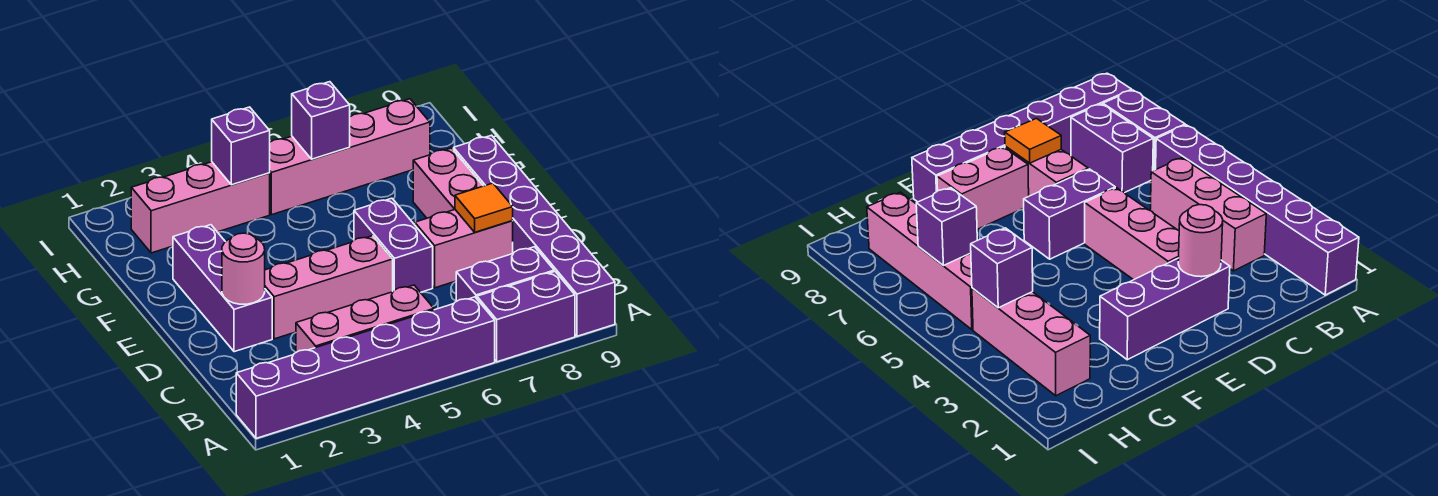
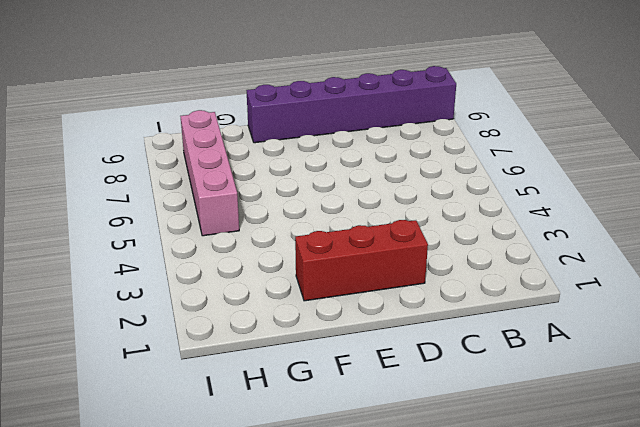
red 1x3 brick [295,220,428,301] -> purple 1x3 brick [173,225,272,352]
none -> purple 1x6 brick [236,297,495,438]
none -> purple 1x2 brick [477,271,575,362]
none -> pink 1x3 brick [296,285,434,352]

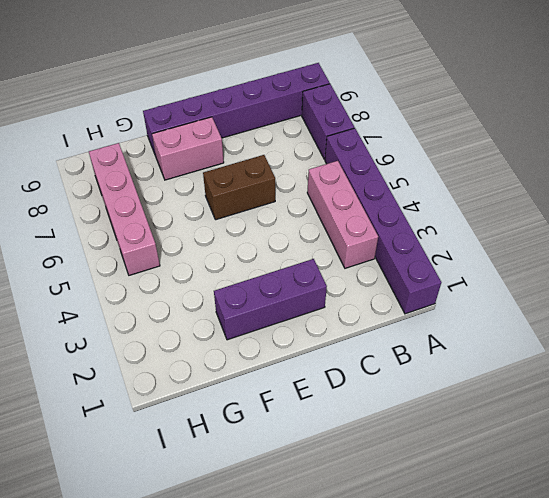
brown 1x2 brick [203,155,275,220] -> purple 1x2 brick [354,198,433,292]
none -> purple 1x2 brick [456,247,554,301]
none -> pink 1x3 brick [265,236,393,339]
none -> pink 1x2 brick [414,210,513,288]

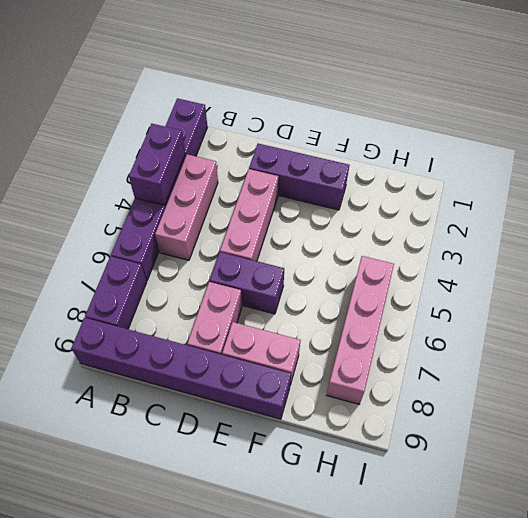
purple 1x2 brick [129,124,185,205] -> purple 1x2 brick moved to [456,247,554,301]
none -> pink 1x3 brick [131,162,270,253]
none -> pink 1x1 round brick [222,233,265,304]
none -> orange 1x1 tile [455,183,513,232]

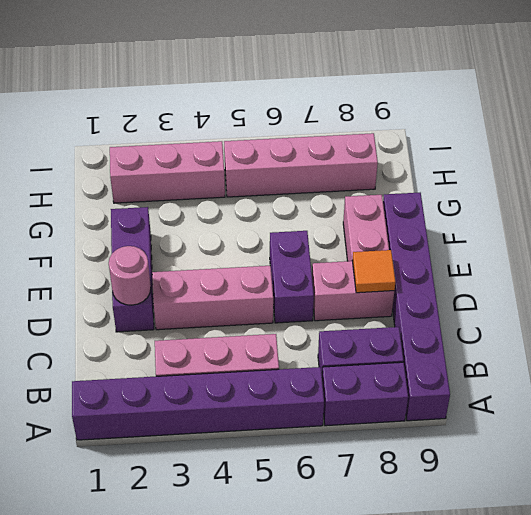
none -> purple 1x1 brick [212,107,270,185]
none -> purple 1x1 brick [292,82,350,159]

